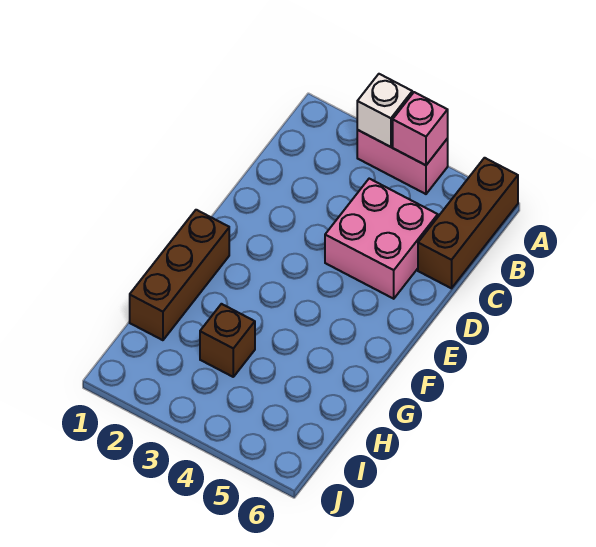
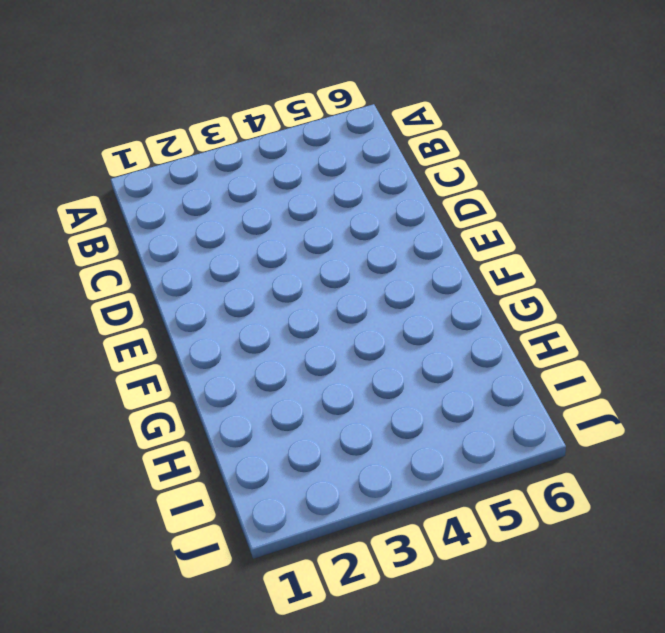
none -> pink 1x2 brick [357,130,448,194]
none -> brown 1x3 brick [418,158,518,288]

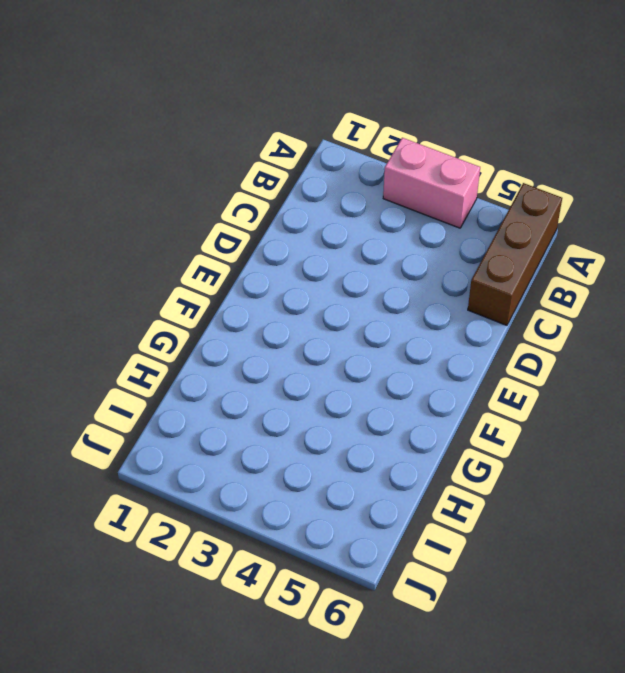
none -> pink 2x2 brick [325,179,438,299]
none -> brown 1x3 brick [130,210,229,340]

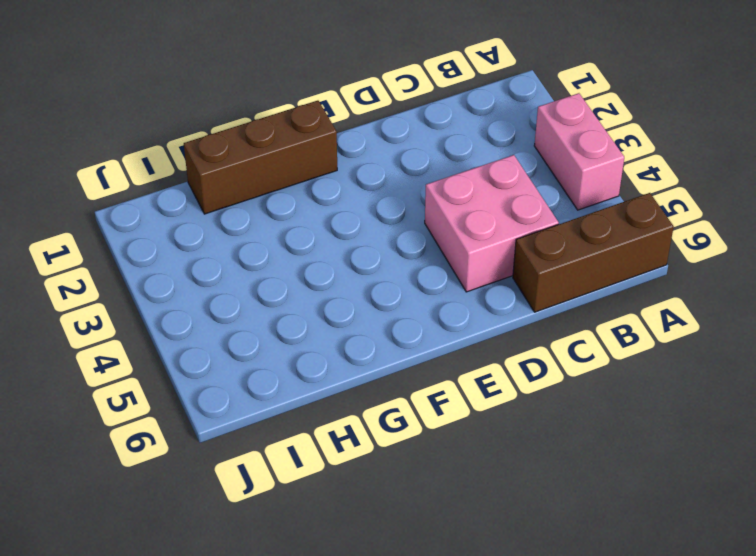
none -> brown 1x1 brick [200,304,255,377]
none -> white 1x1 brick [357,74,412,147]

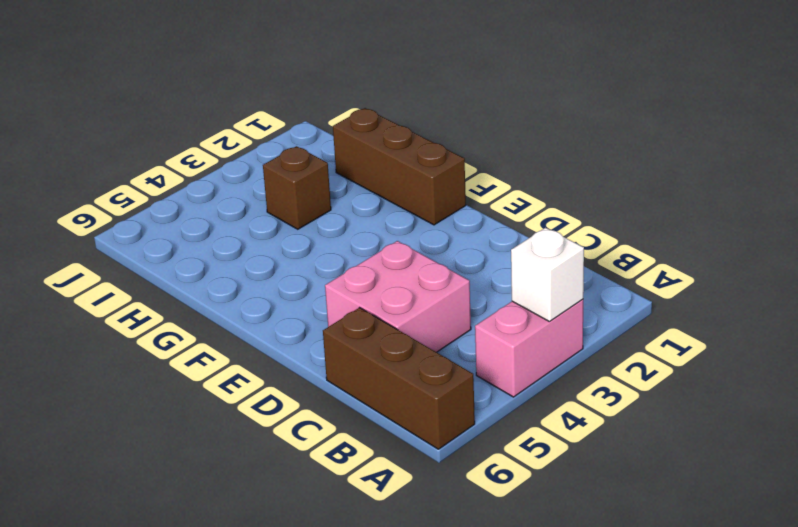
none -> pink 1x1 brick [393,92,448,165]

